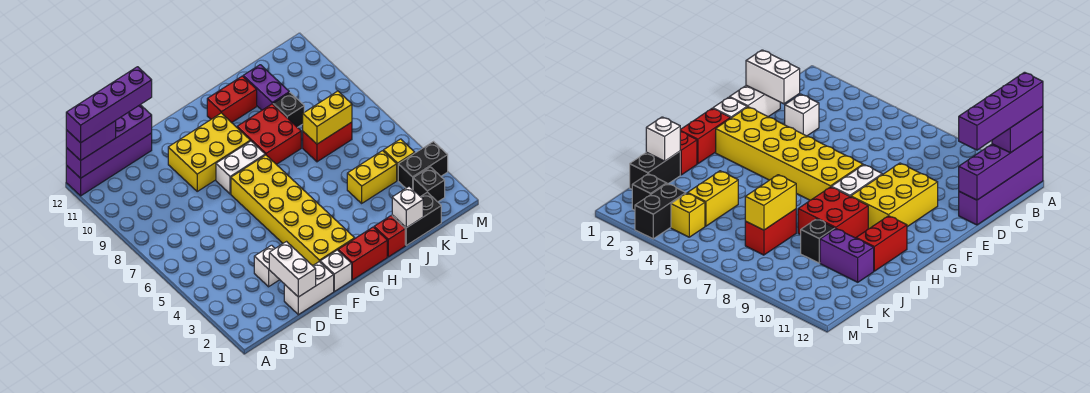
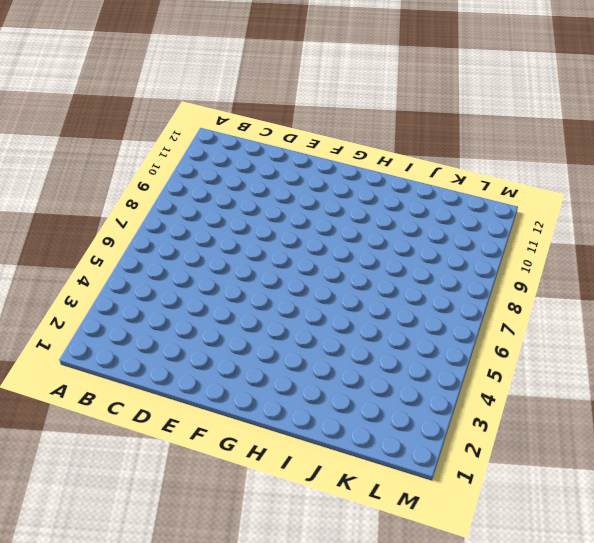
none -> purple 1x4 brick [66,133,152,196]
none -> white 1x2 brick [284,262,334,315]
none -> white 1x1 brick [254,245,280,287]

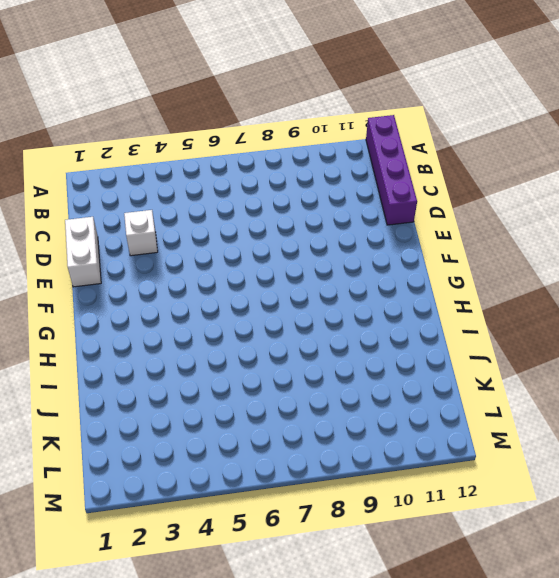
none -> yellow 2x3 brick [168,113,250,191]
none -> white 1x1 brick [320,250,352,291]
none -> yellow 2x6 brick [231,155,355,266]

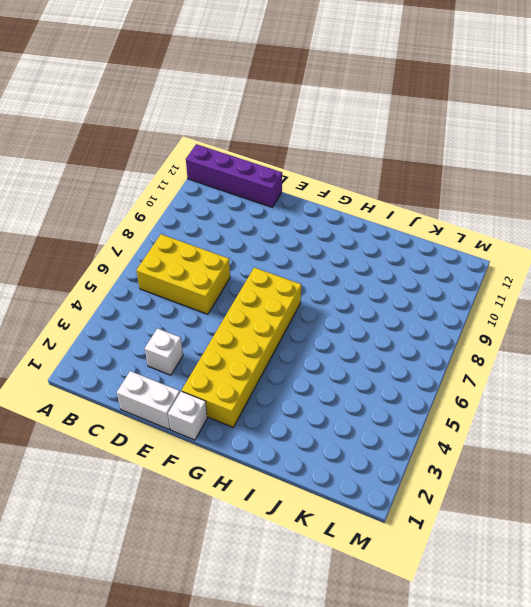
yellow 2x3 brick [136,234,230,314] -> yellow 2x3 brick moved to [168,113,250,191]
none -> white 1x2 brick [216,141,265,194]
none -> red 1x2 brick [338,227,387,280]
none -> red 2x2 brick [237,104,301,164]

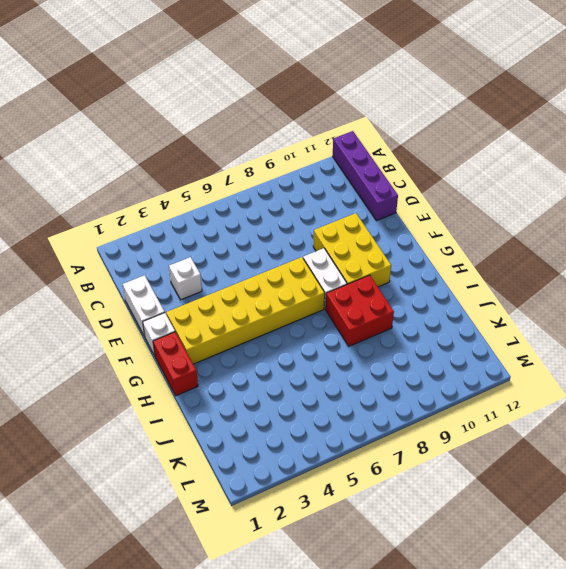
none -> red 1x2 brick [207,76,257,123]
none -> red 1x1 brick [374,216,405,257]
none -> black 1x2 brick [392,192,441,245]

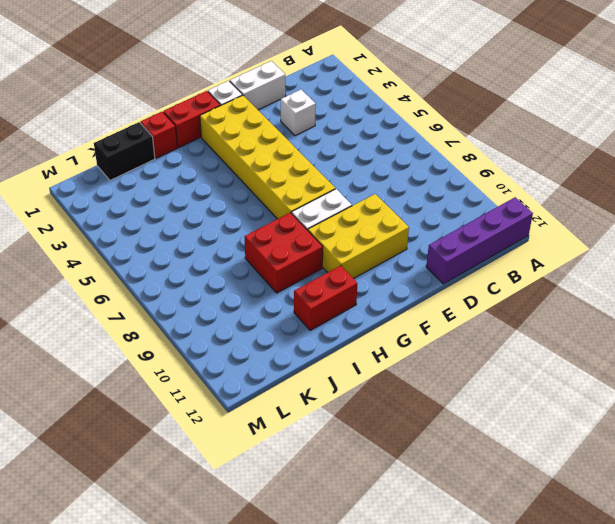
none -> yellow 1x2 brick [347,151,397,203]
none -> red 1x2 brick [303,122,352,162]
none -> black 1x1 brick [273,93,304,128]

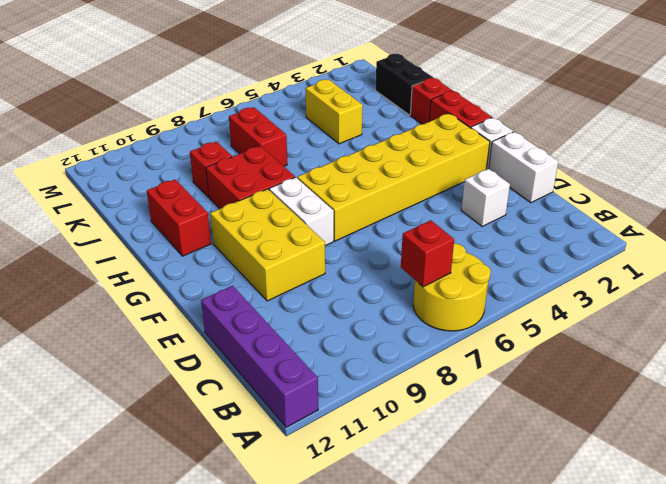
yellow 2x2 round brick [413,243,491,331] -> none
red 1x1 brick [401,220,454,287] -> none
red 1x1 brick [190,142,232,197] -> black 1x1 brick [273,93,304,128]
none -> purple 1x2 brick [243,65,289,110]
none -> black 1x1 brick [413,167,445,202]
none -> black 1x2 brick [398,142,448,189]

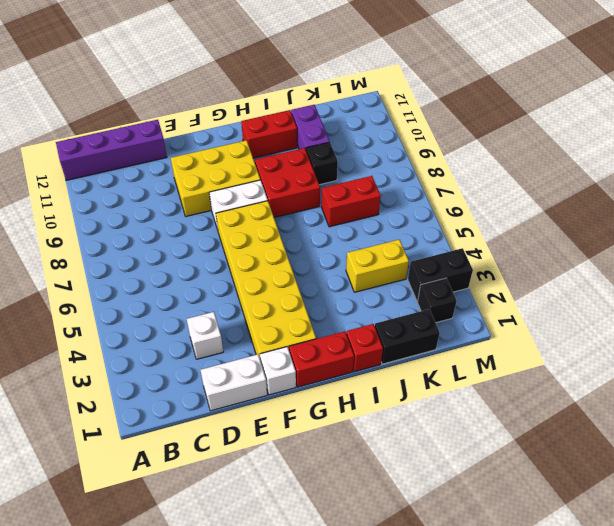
none -> yellow 1x1 brick [383,139,415,180]
none -> purple 1x4 brick [66,105,152,178]
none -> white 1x2 brick [269,242,316,297]

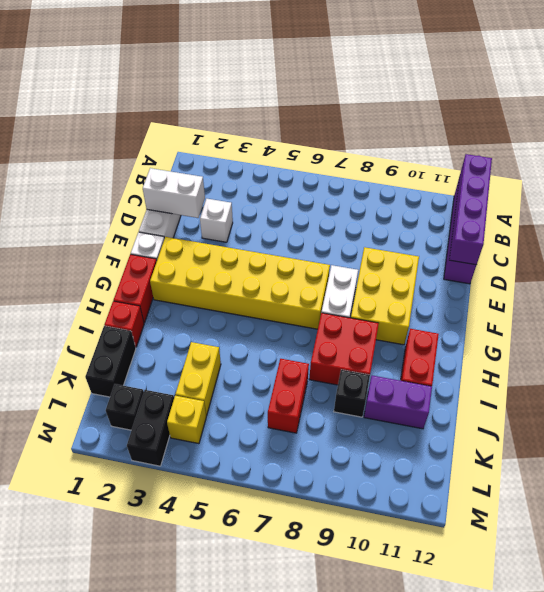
none -> white 1x1 brick [392,186,423,228]
none -> yellow 1x2 brick [303,91,352,144]
none -> purple 1x2 brick [66,121,116,161]

